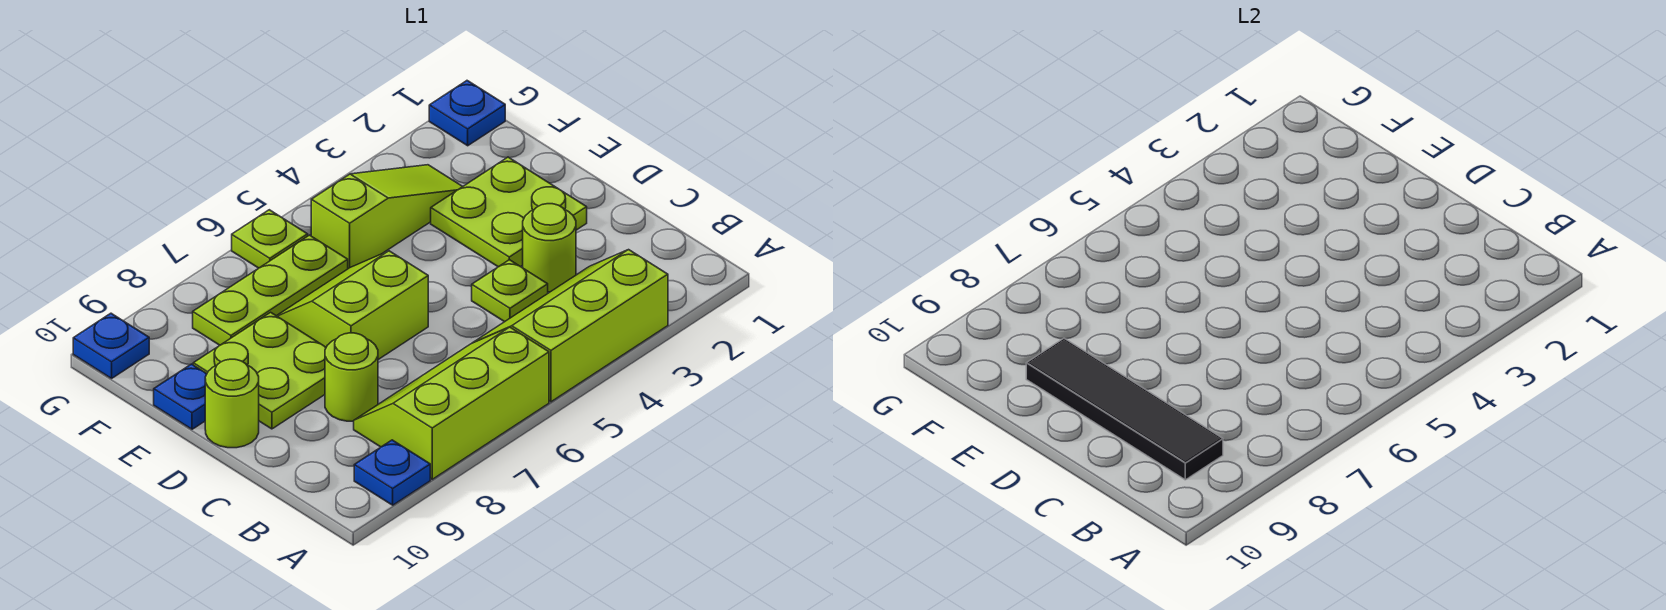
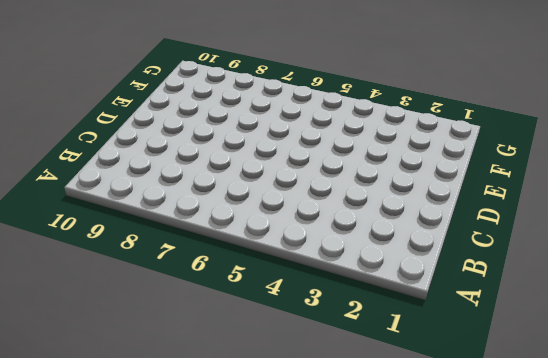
none -> lime 2x3 slope [473,250,668,402]
none -> lime 2x3 slope [354,327,549,479]
none -> blue 1x1 plate [354,440,430,505]

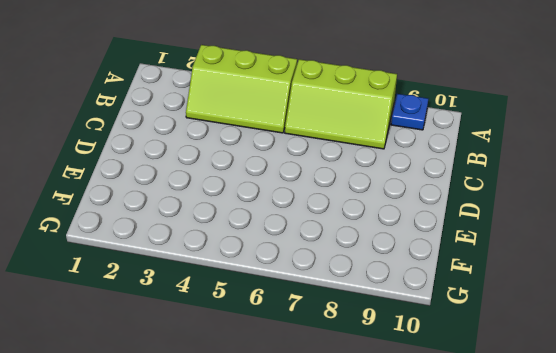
none -> lime 1x1 round brick [523,204,576,292]
none -> lime 1x1 plate [472,260,548,322]
none -> lime 1x1 round brick [325,333,378,421]

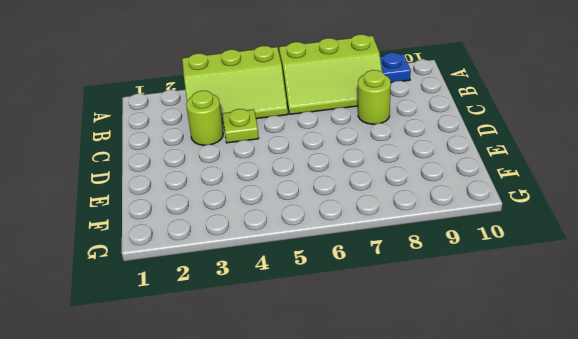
none -> lime 2x2 plate [431,157,587,267]
none -> lime 2x2 slope [277,251,428,360]
none -> lime 2x2 plate [193,312,326,429]

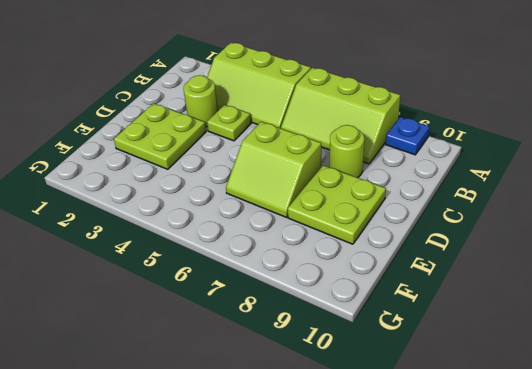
none -> lime 1x1 round brick [205,359,259,448]
none -> blue 1x1 plate [154,364,207,429]
none -> lime 1x3 slope [311,165,463,269]

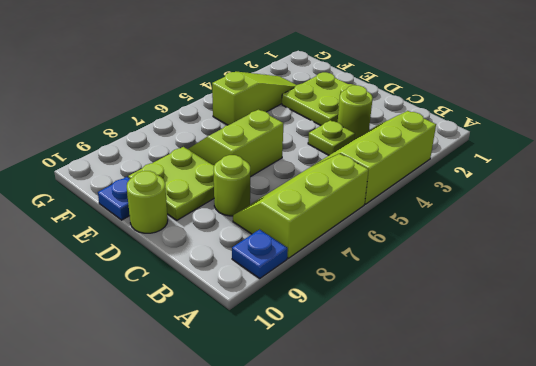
none -> lime 1x3 plate [193,235,348,345]
none -> blue 1x1 plate [429,81,505,146]
none -> lime 1x1 plate [232,210,308,268]

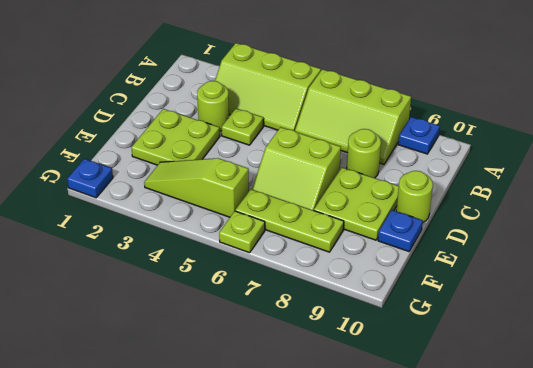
none -> blue 1x1 plate [73,313,149,378]
none -> black 1x4 tile [1026,338,1223,480]

